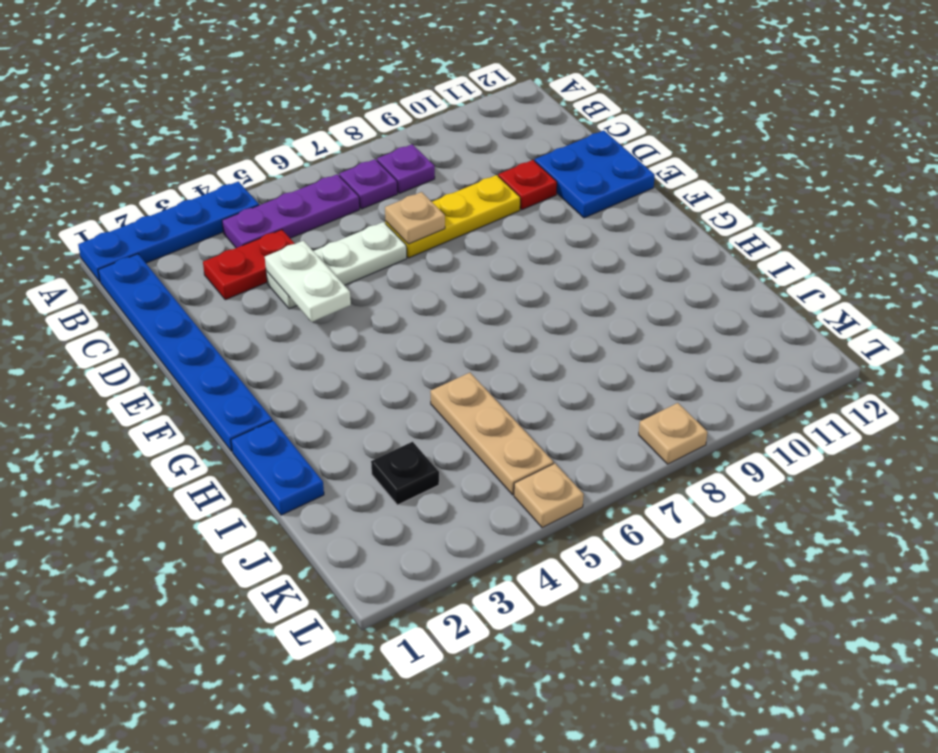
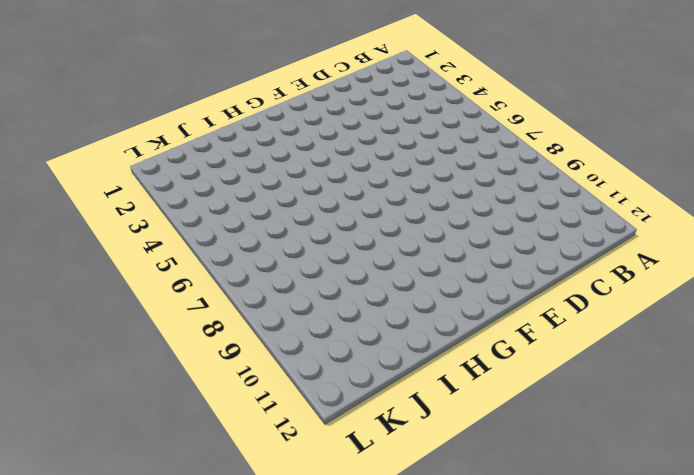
none -> blue 1x4 plate [78,181,259,282]
none -> blue 1x6 plate [98,254,272,451]
none -> purple 1x3 plate [222,174,360,248]

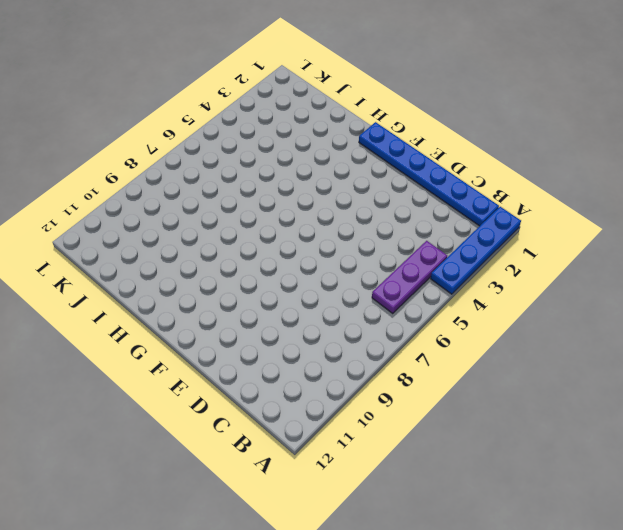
none -> purple 1x1 plate [339,159,398,209]
none -> purple 1x1 plate [377,144,435,193]
none -> red 1x2 plate [203,230,295,300]

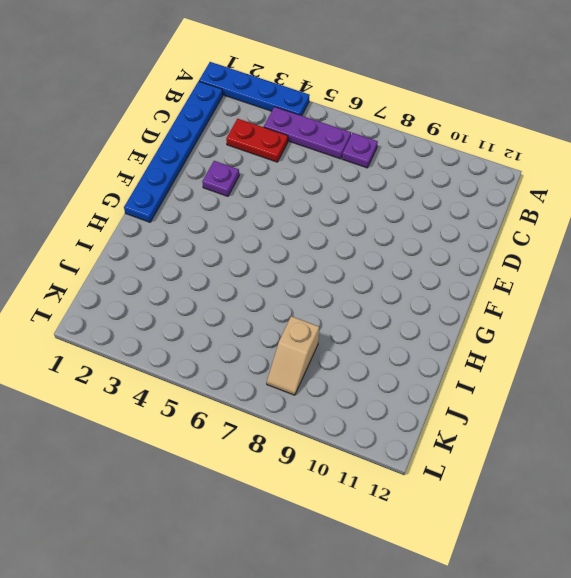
purple 1x1 plate [202,161,239,196] -> purple 1x1 plate moved to [377,144,435,193]
tan 1x2 slope [267,316,319,395] -> none
none -> white 1x3 plate [266,222,407,309]
none -> yellow 1x3 plate [385,175,520,258]
none -> red 1x1 plate [498,160,557,210]

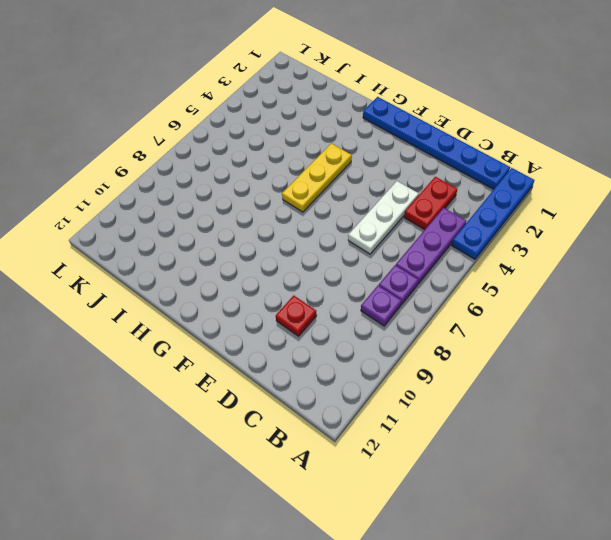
yellow 1x3 plate [282,143,352,212] -> yellow 1x3 plate moved to [385,175,520,258]
none -> blue 2x2 plate [535,131,655,218]
none -> blue 1x2 plate [231,421,324,515]
none -> tan 1x3 plate [430,373,553,495]

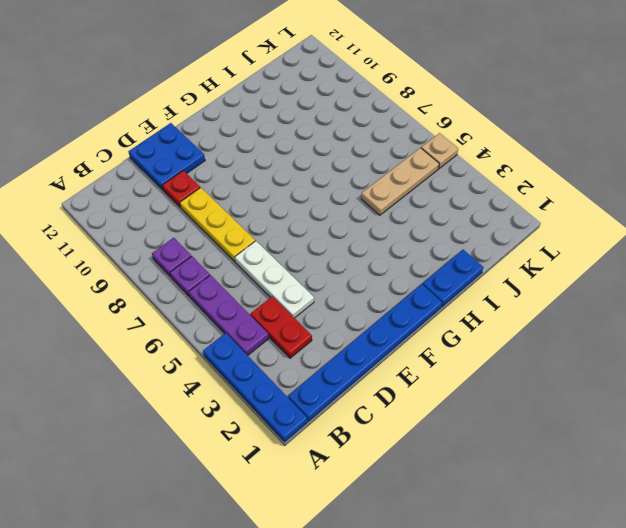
none -> black 1x1 plate [371,442,439,505]
none -> tan 1x1 plate [639,403,707,464]
none -> white 1x2 plate [265,241,351,322]

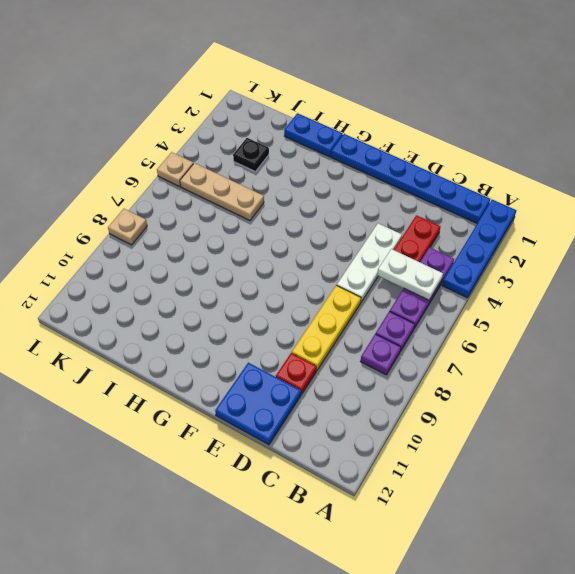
white 1x2 plate [377,249,443,300] -> white 1x2 plate moved to [265,241,351,322]
none -> tan 1x1 plate [385,192,445,244]

